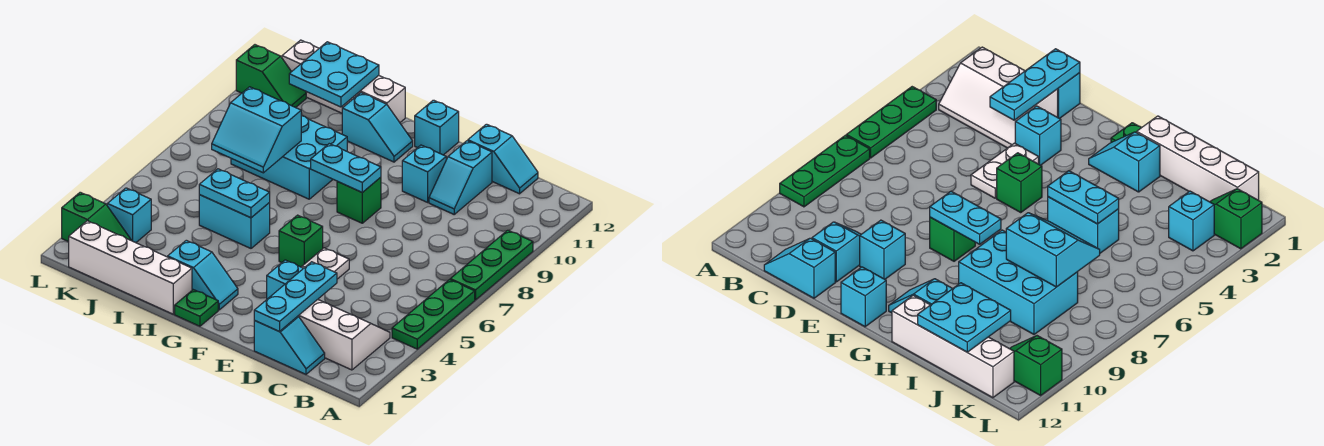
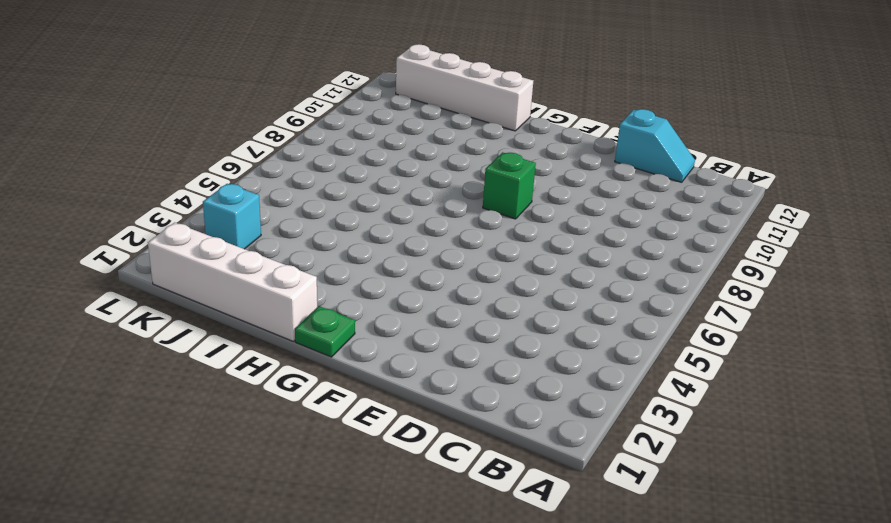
none -> green 1x3 plate [392,280,475,349]
none -> green 1x3 plate [450,230,533,300]
none -> white 2x3 slope [298,300,390,370]

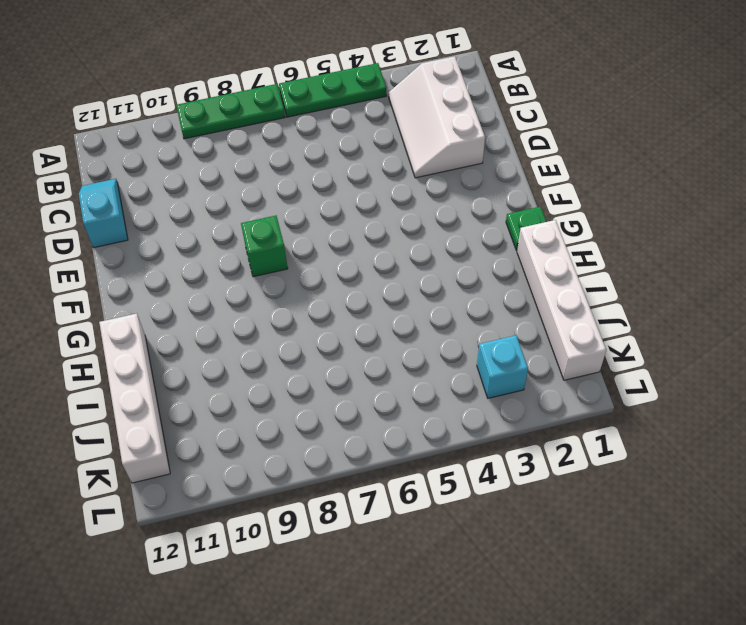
none -> cyan 1x2 slope [254,316,325,374]
none -> cyan 1x2 slope [429,141,492,214]
none -> cyan 1x1 brick [267,260,303,299]

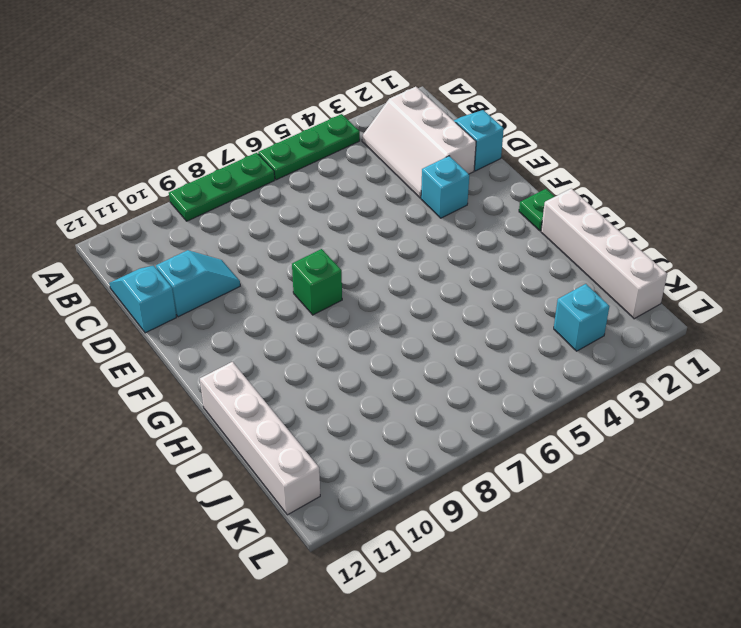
none -> white 1x2 plate [302,248,349,279]
none -> cyan 1x1 brick [402,145,446,202]
none -> green 1x1 brick [279,215,323,267]

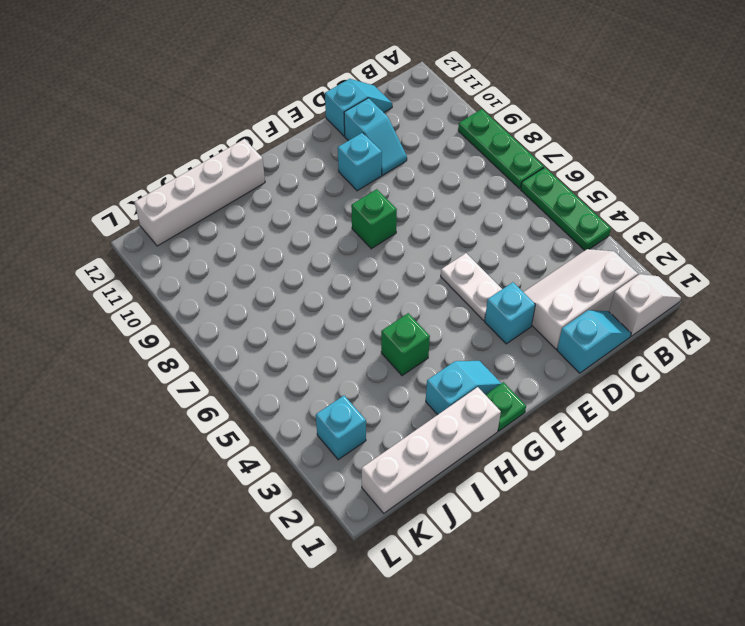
white 1x2 slope [609,274,681,336] -> none
green 1x1 brick [381,313,430,376] -> green 1x1 brick moved to [279,215,323,267]
none -> cyan 1x1 brick [415,100,459,155]
none -> cyan 1x2 slope [342,93,413,162]
none -> cyan 1x2 brick [199,195,270,248]

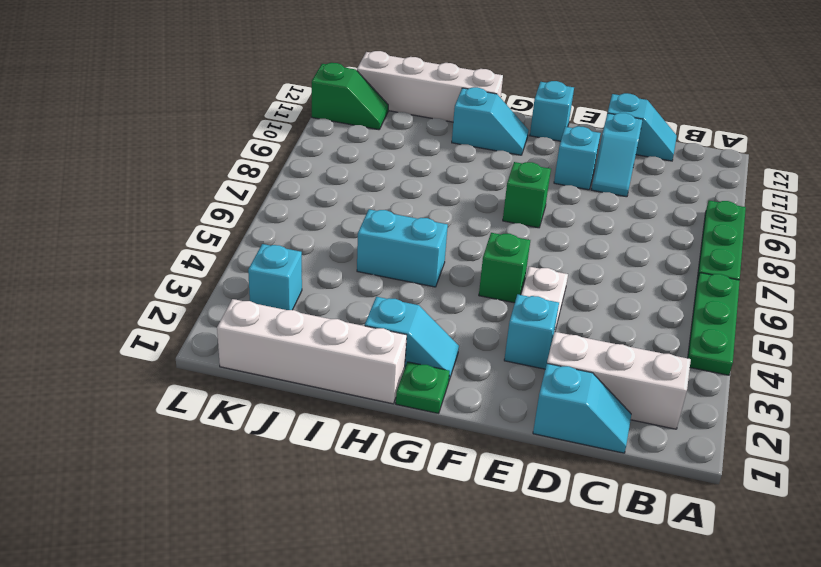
none -> cyan 2x3 brick [231,116,347,199]
none -> green 1x2 slope [62,192,131,242]
none -> cyan 1x3 plate [254,262,337,331]

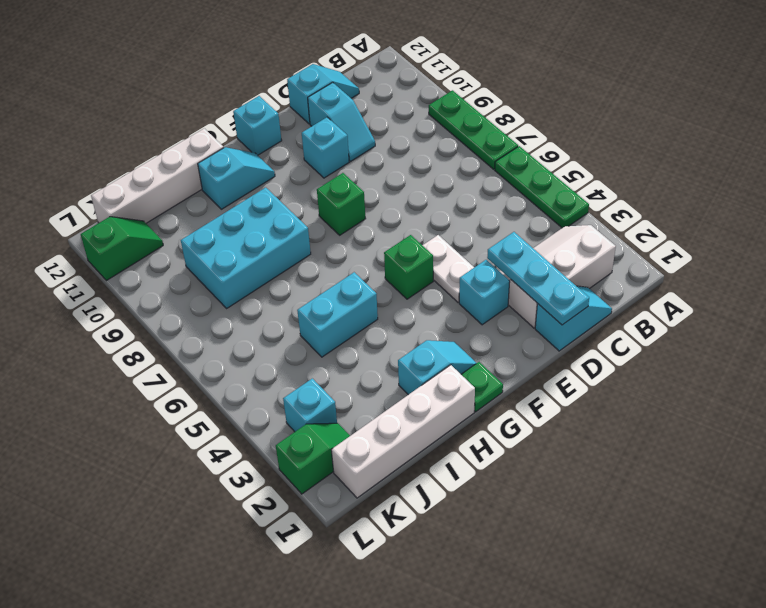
none -> cyan 1x2 plate [311,144,381,192]
none -> cyan 1x2 plate [199,169,270,218]
none -> cyan 2x2 slope [212,87,301,173]

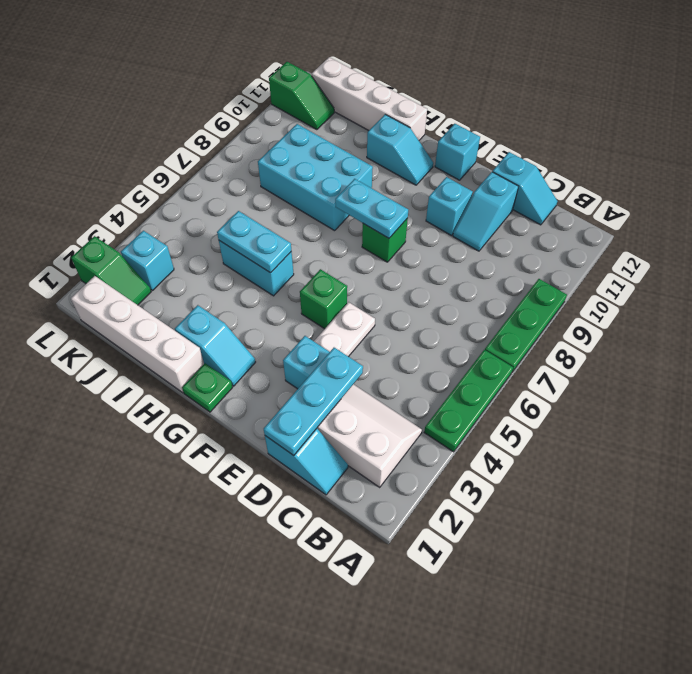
none -> cyan 2x2 slope [212,87,301,173]
none -> cyan 2x2 plate [289,42,379,107]

